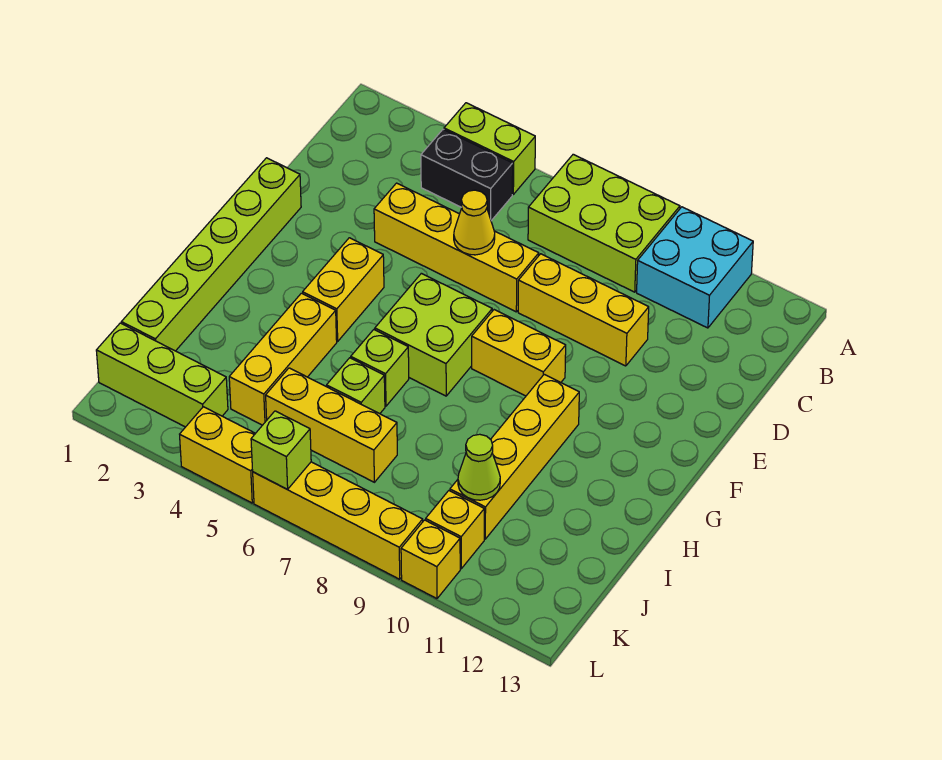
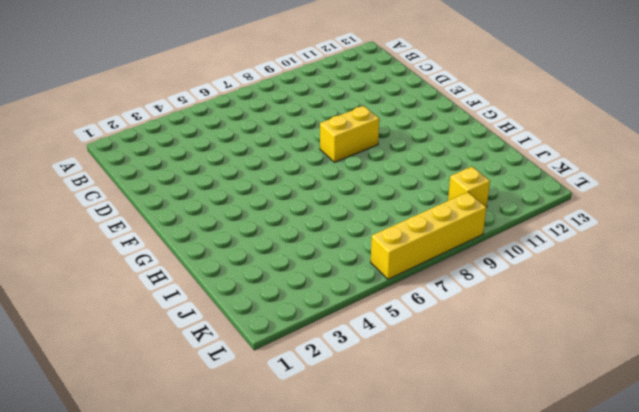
none -> lime 1x2 brick [444,103,535,194]
none -> lime 2x3 brick [528,154,680,292]
none -> cyan 2x2 brick [637,207,753,328]

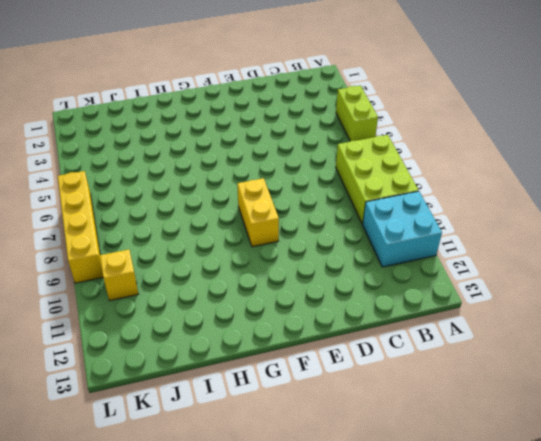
none -> black 1x2 brick [421,129,513,221]
none -> yellow 1x4 brick [374,183,539,312]
none -> yellow 1x3 brick [518,254,649,366]

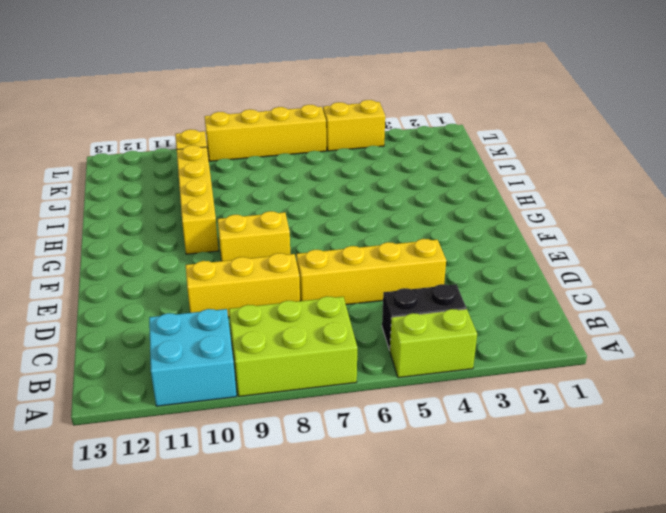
none -> lime 1x6 brick [121,158,301,351]
none -> yellow 1x2 brick [303,238,384,341]
none -> lime 2x2 brick [375,273,492,396]

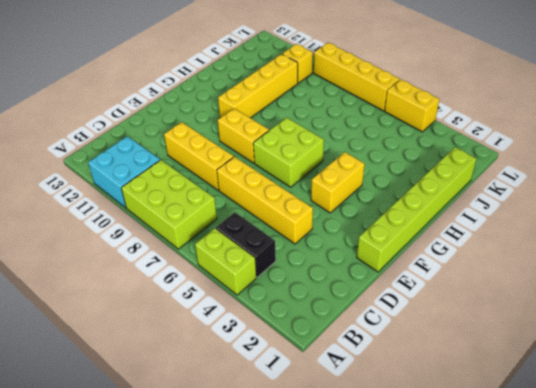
none -> yellow 1x3 brick [229,293,337,425]
none -> lime 1x1 brick [351,330,409,406]
none -> lime 1x1 brick [327,358,385,414]

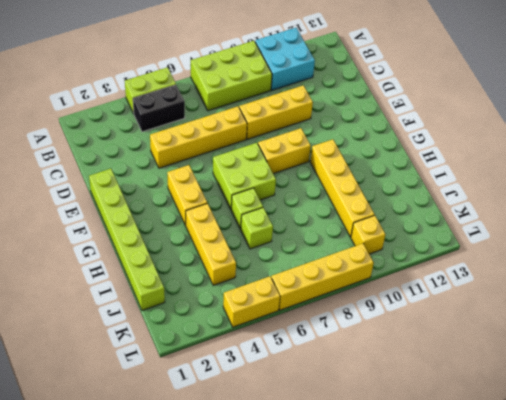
none -> yellow 1x3 brick [266,368,397,482]
none -> lime 1x3 brick [96,323,228,427]
none -> yellow 1x1 brick [401,520,460,599]

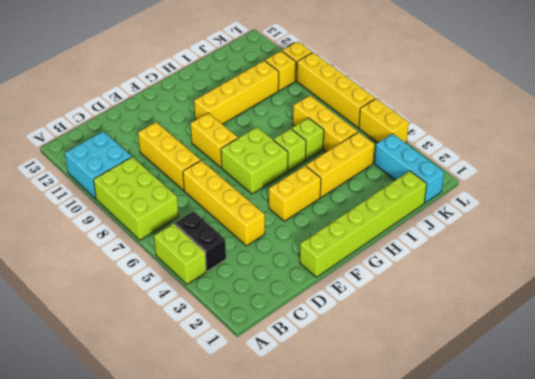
cyan 1x3 brick [375,134,444,203] -> lime 1x3 brick [96,323,228,427]
none -> yellow 1x1 cone [454,190,495,255]
none -> lime 1x1 cone [458,434,500,500]
none -> lime 1x1 brick [251,411,311,489]

